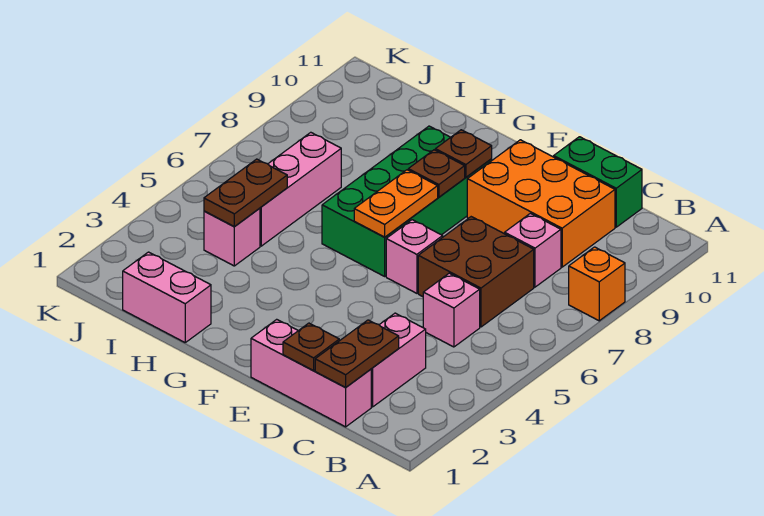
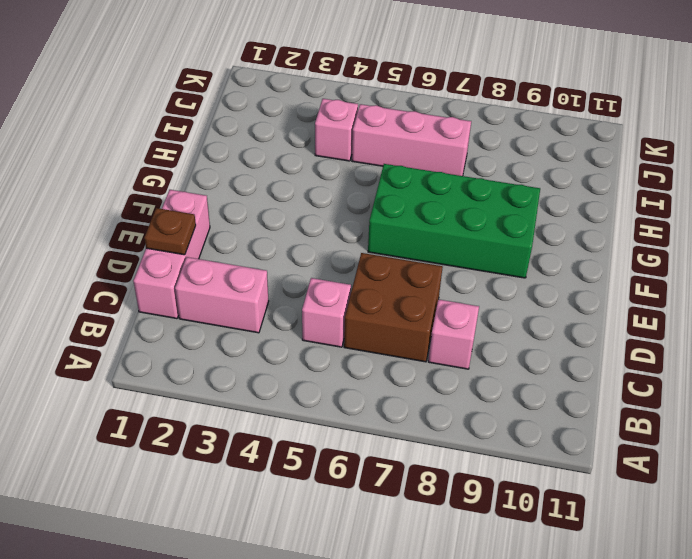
none -> orange 1x1 brick [569,247,625,321]
none -> orange 2x3 brick [467,140,615,267]
none -> green 1x2 brick [554,137,642,227]

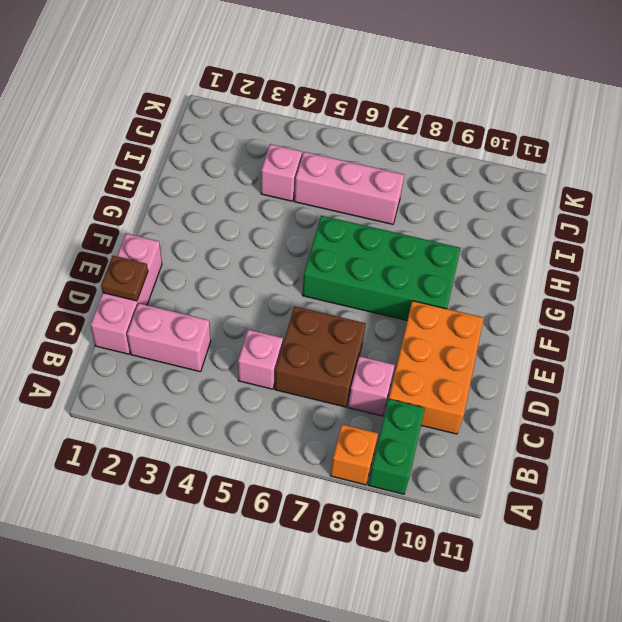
green 1x2 brick [368,399,425,494] -> green 1x2 brick moved to [554,137,642,227]
none -> pink 1x1 brick [386,220,443,293]
none -> pink 1x2 brick [123,252,211,342]
none -> brown 1x2 plate [315,320,399,387]

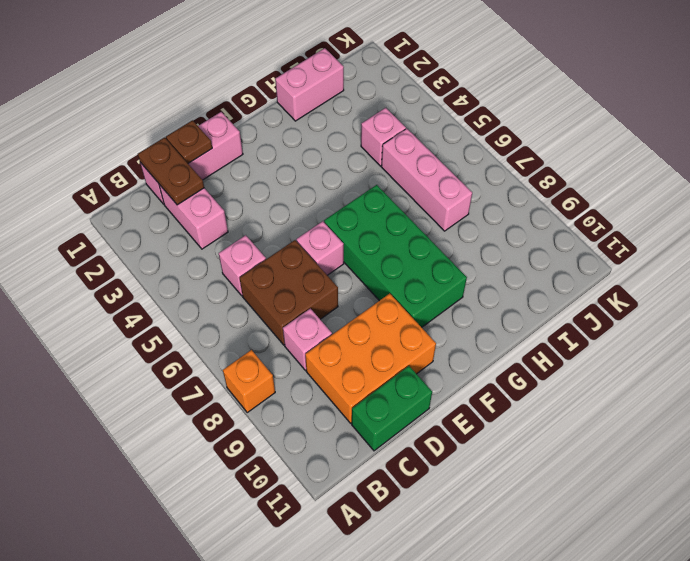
none -> orange 1x2 plate [354,170,438,237]
none -> brown 1x1 plate [408,150,465,197]
none -> brown 1x1 plate [435,130,492,177]

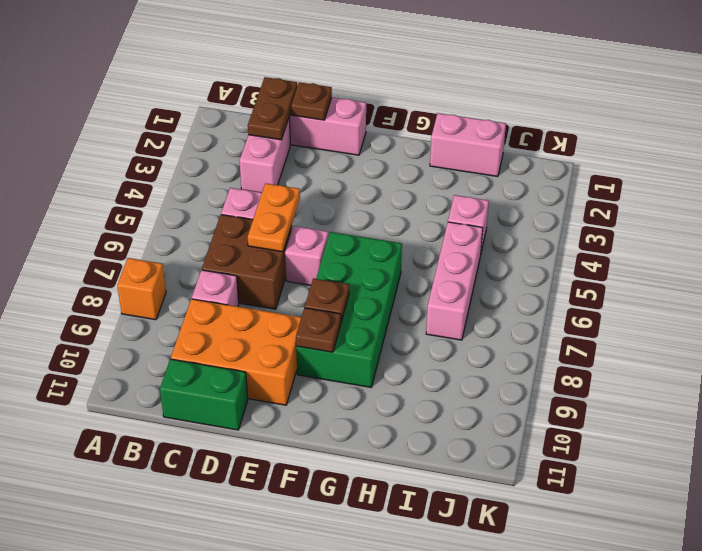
orange 1x2 plate [248,183,300,252] -> orange 1x2 plate moved to [354,170,438,237]
none -> brown 1x2 plate [204,159,287,227]

